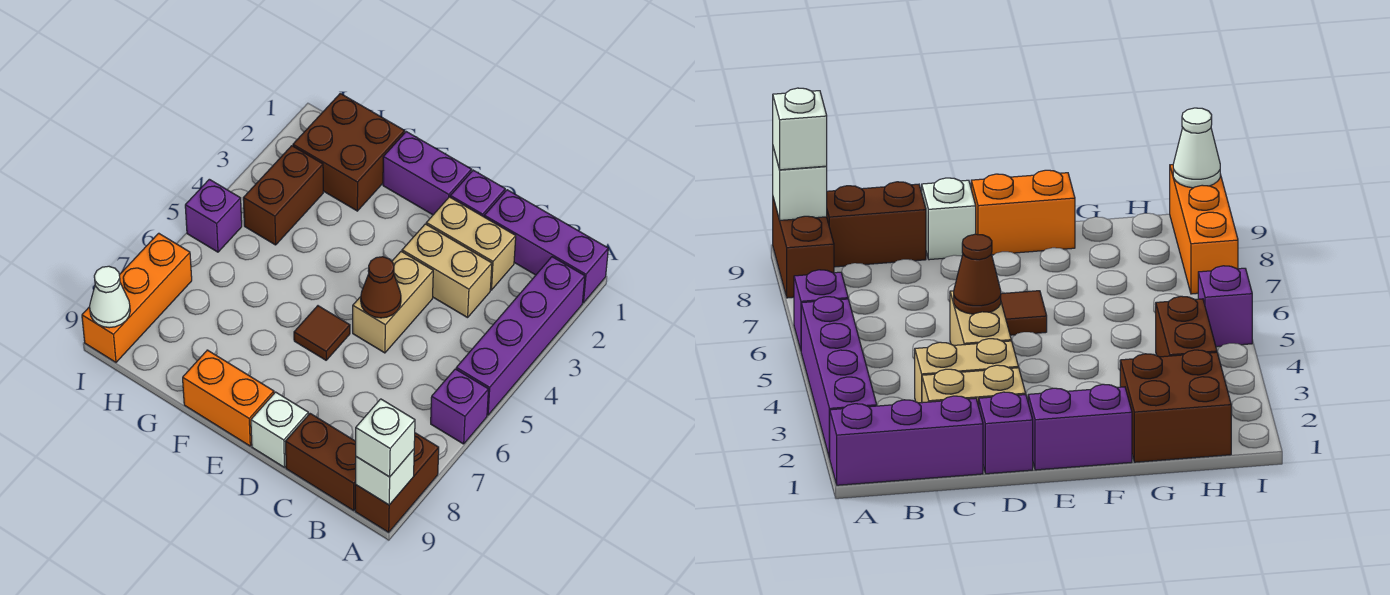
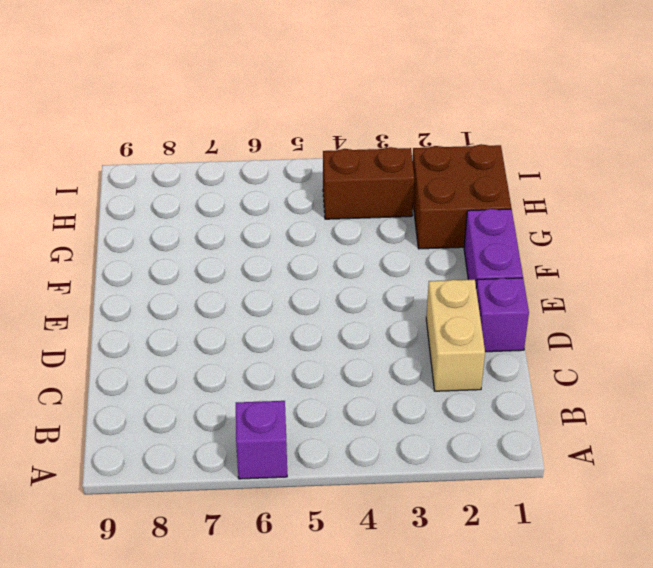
none -> purple 1x3 brick [484,190,608,303]
none -> purple 1x4 brick [456,257,585,415]
none -> brown 1x2 brick [355,433,439,532]

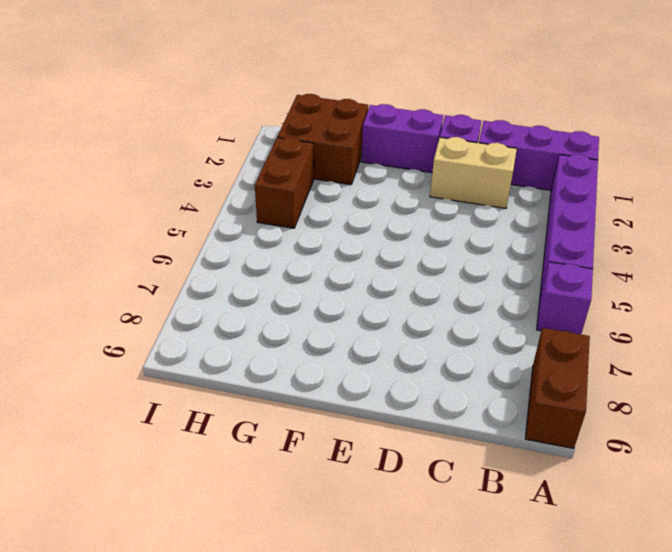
none -> brown 1x2 brick [285,414,356,510]
none -> tan 1x2 brick [402,224,492,318]
none -> tan 1x2 brick [353,252,433,353]

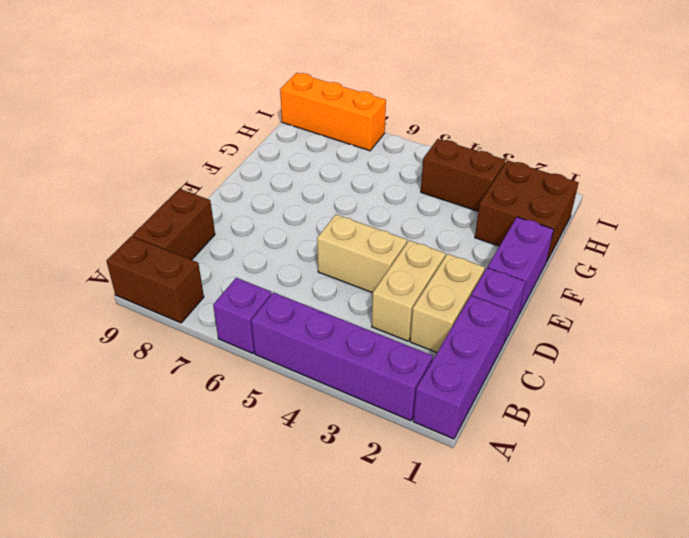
none -> white 1x1 brick [251,392,308,467]
none -> brown 1x1 tile [294,306,350,360]
none -> orange 1x2 brick [183,350,274,446]

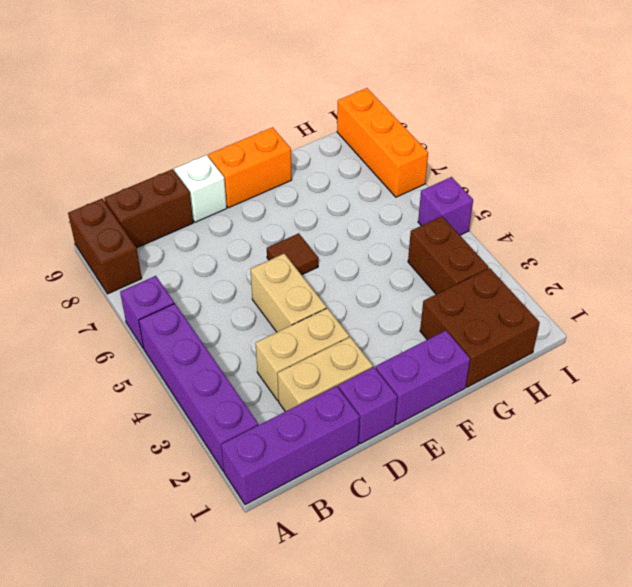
none -> white 1x1 brick [356,449,414,505]
none -> brown 1x1 cone [361,257,401,318]
none -> white 1x1 cone [90,266,130,328]

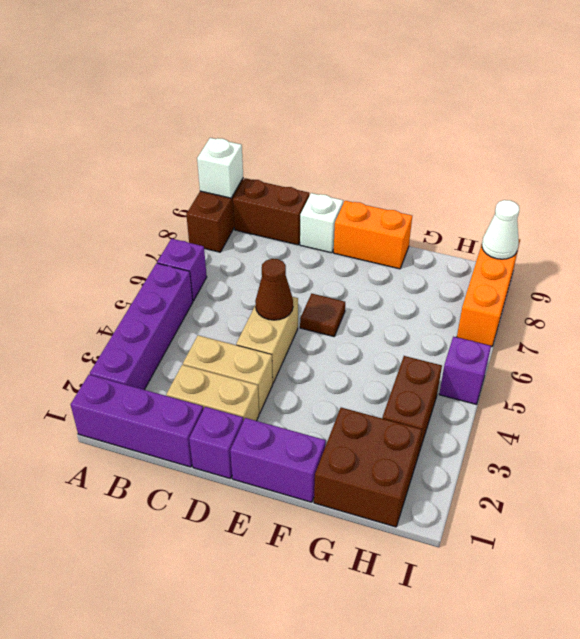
none -> white 1x1 brick [356,399,415,477]

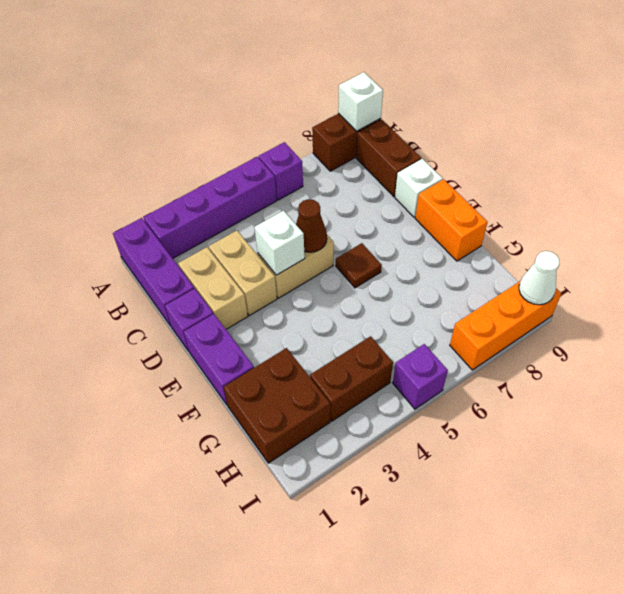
white 1x1 brick [254,211,305,275] -> white 1x1 brick moved to [356,399,415,477]

